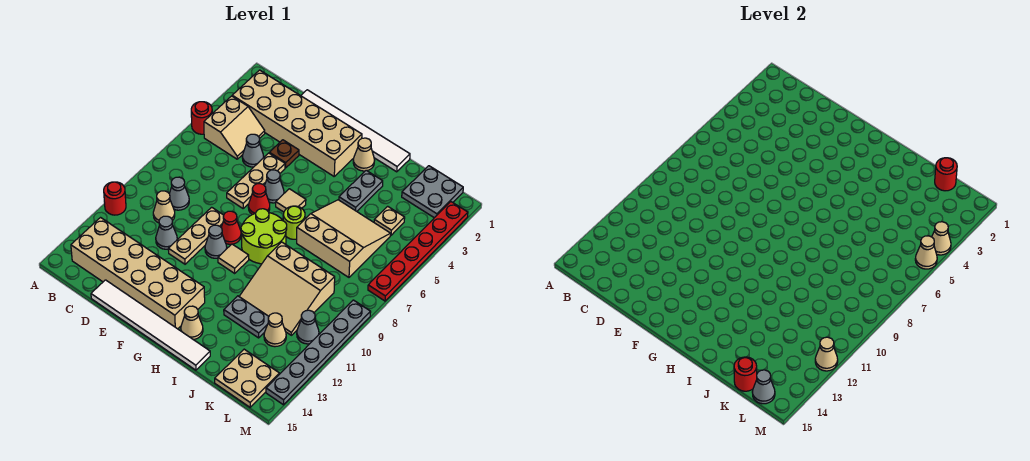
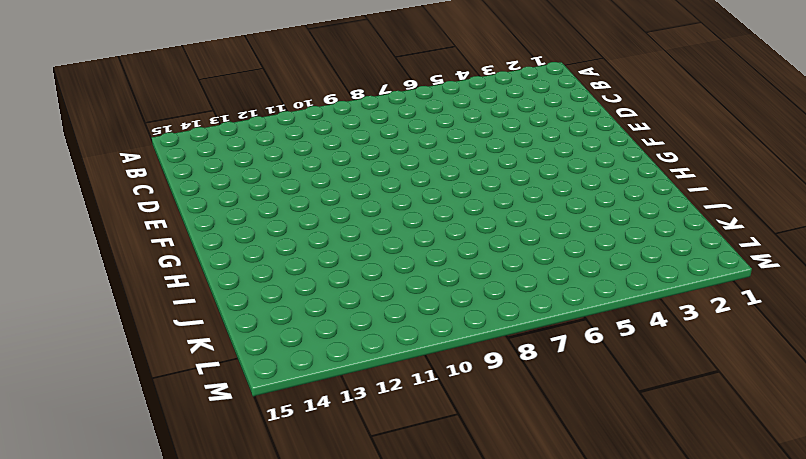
none -> red 1x1 round brick [191,102,212,134]
none -> red 1x1 round brick [104,182,126,215]
none -> tan 2x6 brick [232,70,362,176]
none -> tan 2x2 slope [204,96,265,159]

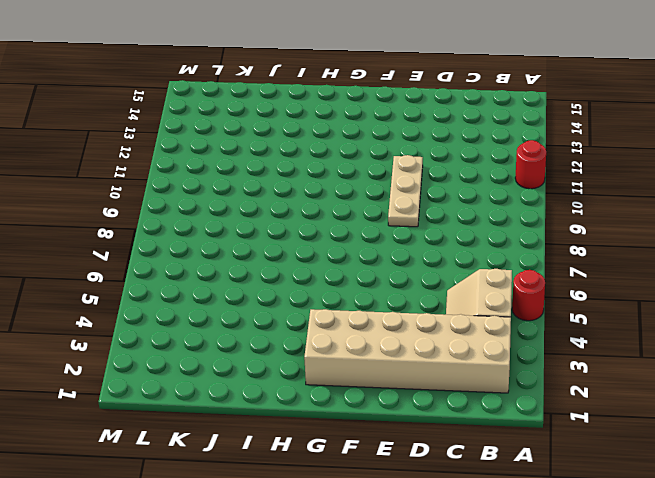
none -> tan 2x6 brick [71,218,205,329]
none -> grey 1x1 cone [169,177,189,210]
none -> tan 1x1 cone [153,191,175,223]
none -> white 1x6 tile [301,90,410,172]

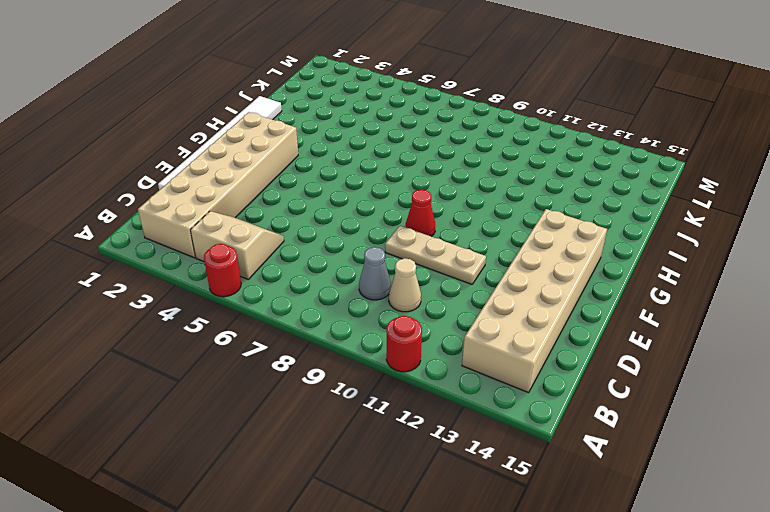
none -> grey 1x1 cone [242,134,264,167]
none -> grey 1x1 cone [156,216,177,249]
none -> white 1x6 tile [91,280,210,370]
none -> brown 1x1 plate [270,140,299,168]

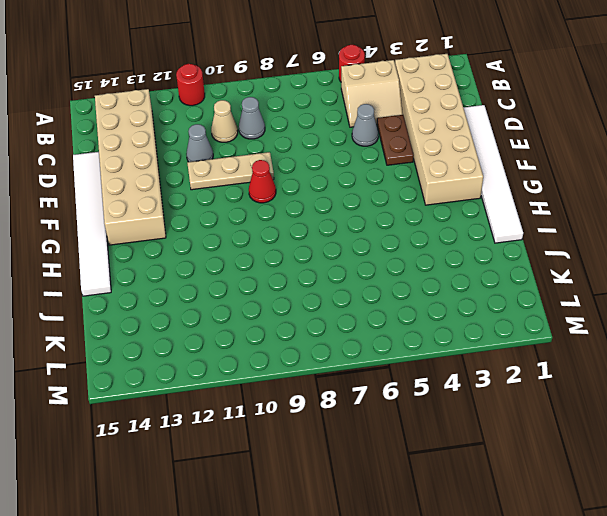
brown 1x2 plate [377,115,414,165] -> brown 1x1 plate [270,140,299,168]
none -> tan 1x3 plate [227,153,285,208]
none -> grey 1x1 cone [265,170,284,203]
none -> red 1x1 cone [248,184,270,215]
none -> grey 1x1 cone [205,225,227,258]

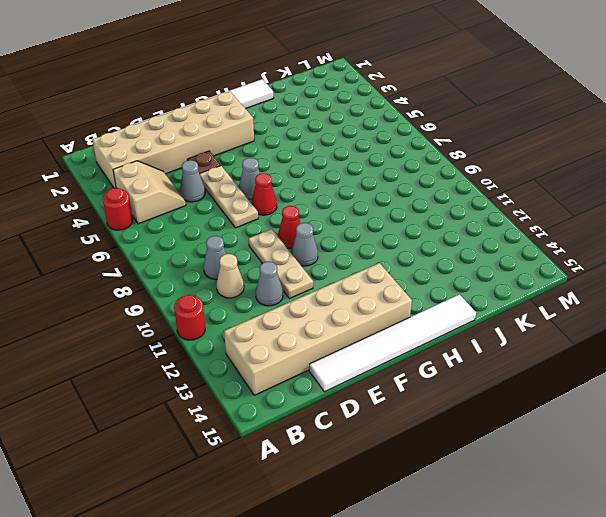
none -> tan 1x1 tile [276,189,306,212]
none -> lime 2x2 round brick [241,209,287,264]
none -> tan 1x1 tile [218,244,249,273]
none -> tan 1x1 cone [353,138,375,171]

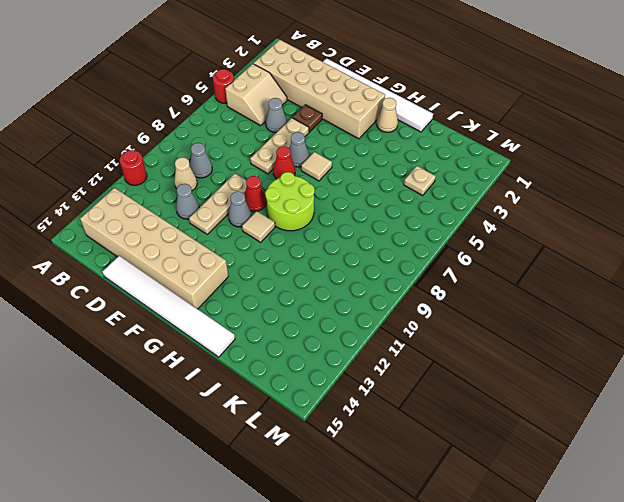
none -> lime 1x1 round brick [283,206,305,239]
none -> tan 1x1 cone [181,306,203,340]
none -> grey 1x2 plate [339,170,383,211]
none -> tan 3x3 slope [297,200,391,277]

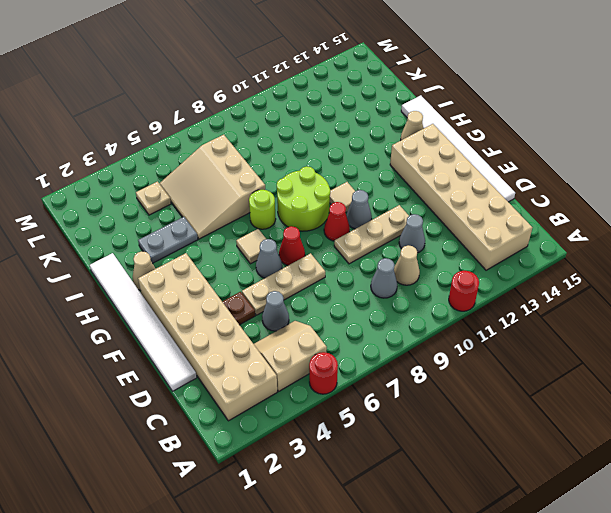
none -> tan 3x3 slope [239,242,335,335]
none -> grey 1x2 plate [224,296,269,338]
none -> grey 2x2 plate [402,166,463,218]
none -> tan 1x1 cone [264,313,286,347]

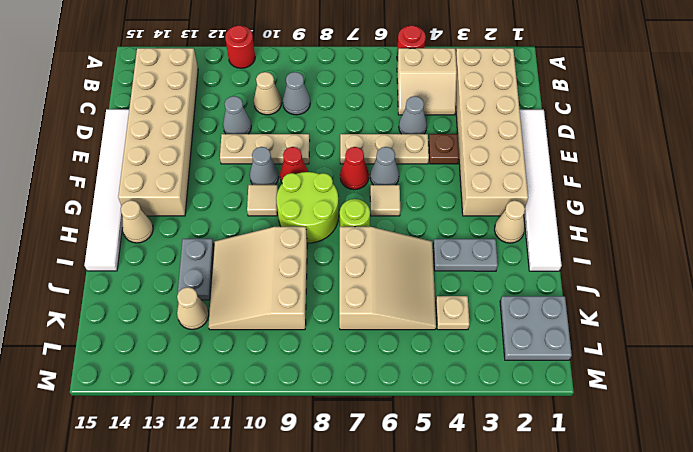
none -> tan 2x2 plate [215,349,279,407]
none -> grey 1x1 cone [297,310,319,344]
none -> red 1x6 plate [368,202,468,301]
none -> grey 1x6 plate [266,300,371,405]

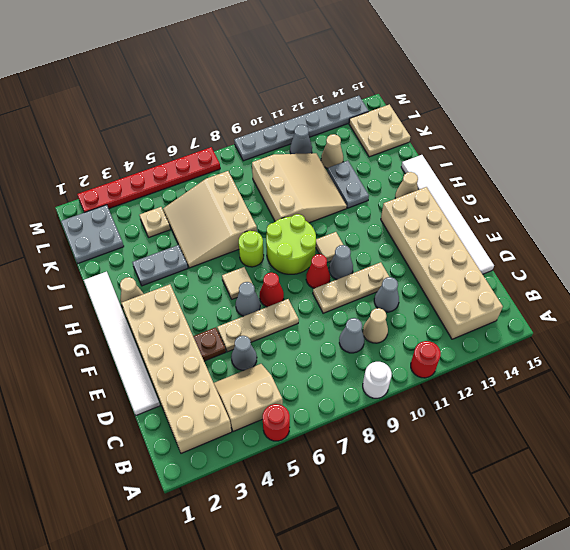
white 1x1 round brick [363,362,392,398] -> none
none -> red 1x1 round brick [935,158,957,191]
none -> red 1x1 round brick [734,357,757,391]
none -> grey 1x1 cone [752,370,775,404]
none -> tan 1x1 cone [932,222,951,255]

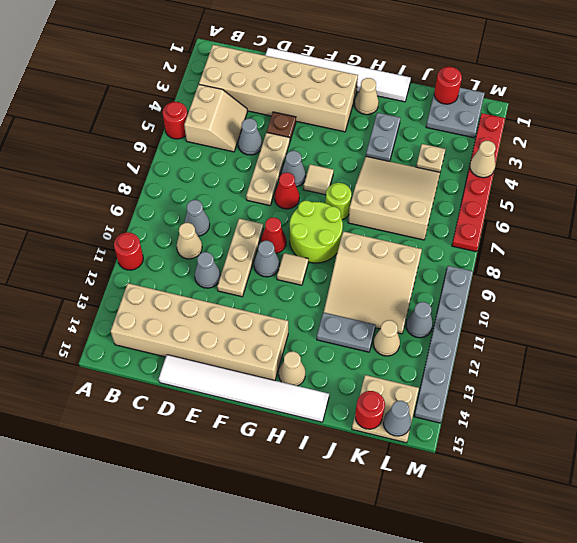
none -> tan 1x1 cone [915,236,937,269]
none -> tan 1x1 cone [815,337,838,371]

